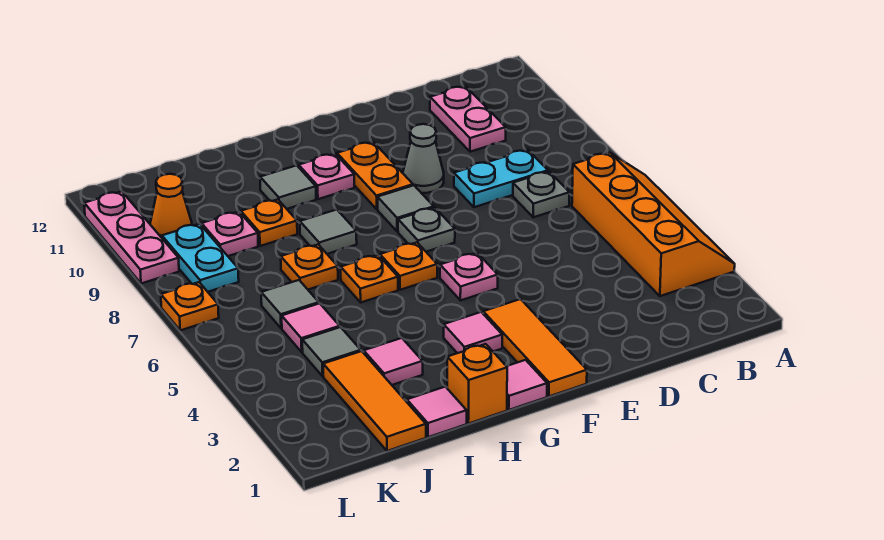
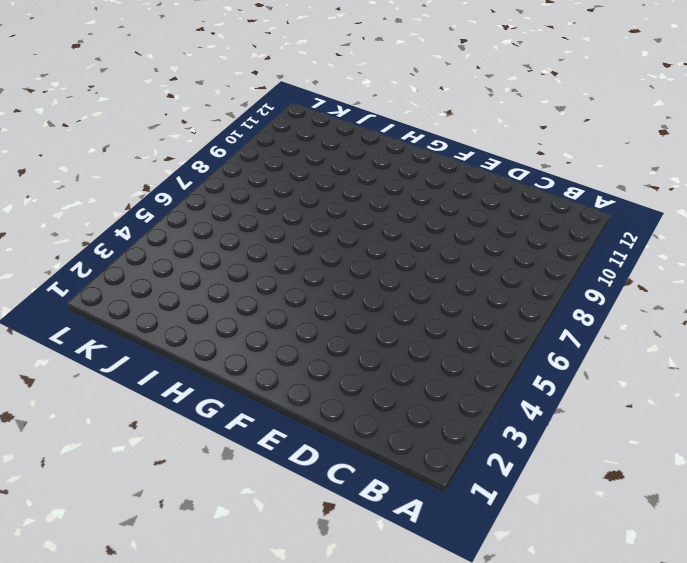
none -> orange 2x4 slope [572,153,735,296]
none -> grey 1x1 plate [513,171,569,217]
none -> cyan 1x2 plate [454,150,548,207]
none -> pink 1x2 plate [430,86,506,152]

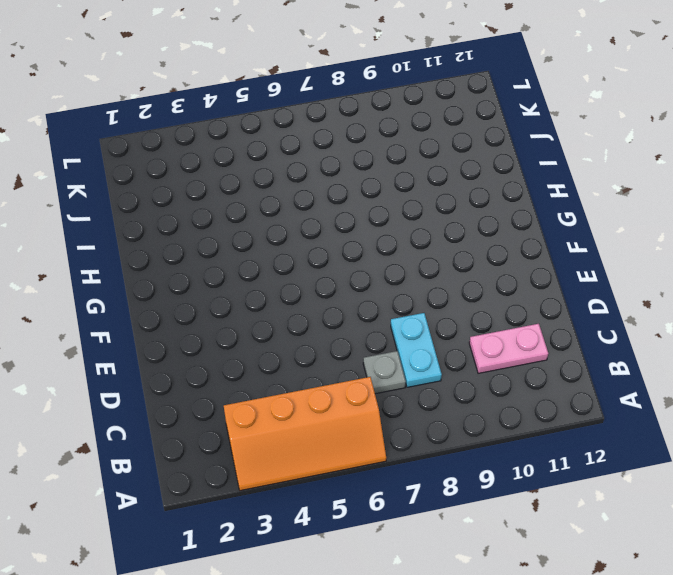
none -> grey 1x1 cone [403,124,444,193]
none -> orange 1x3 tile [483,299,587,396]
none -> pink 1x1 plate [440,253,498,300]
none -> grey 1x1 plate [398,208,455,252]

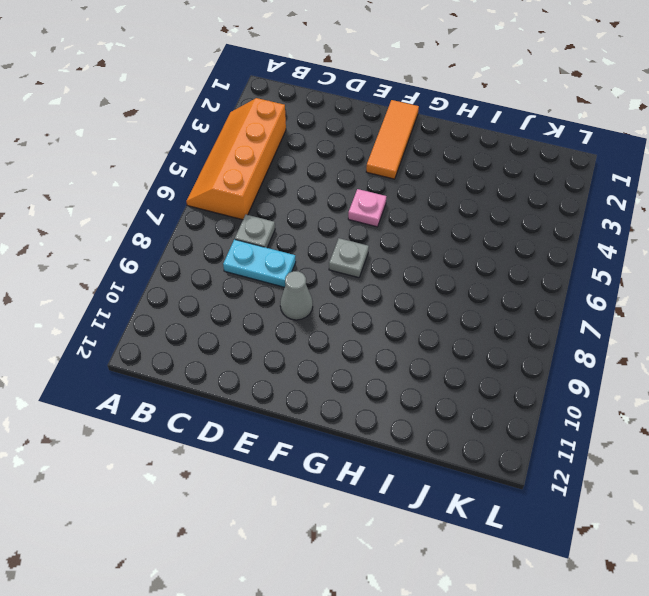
none -> pink 1x2 plate [430,86,506,152]
none -> grey 1x1 tile [377,185,434,232]
none -> orange 1x2 plate [337,142,413,209]
none -> pink 1x1 tile [507,360,547,410]

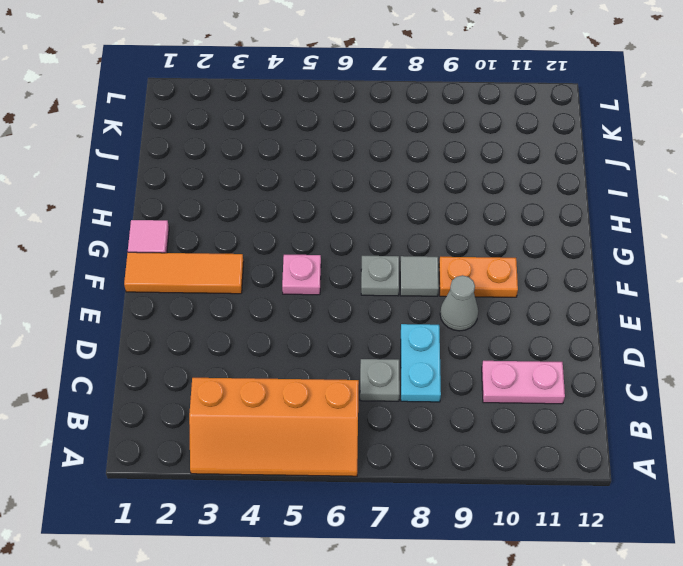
none -> pink 1x1 tile [444,312,502,353]
none -> orange 1x1 plate [380,242,437,290]
none -> pink 1x1 plate [299,154,354,199]
none -> orange 1x1 brick [447,344,507,424]

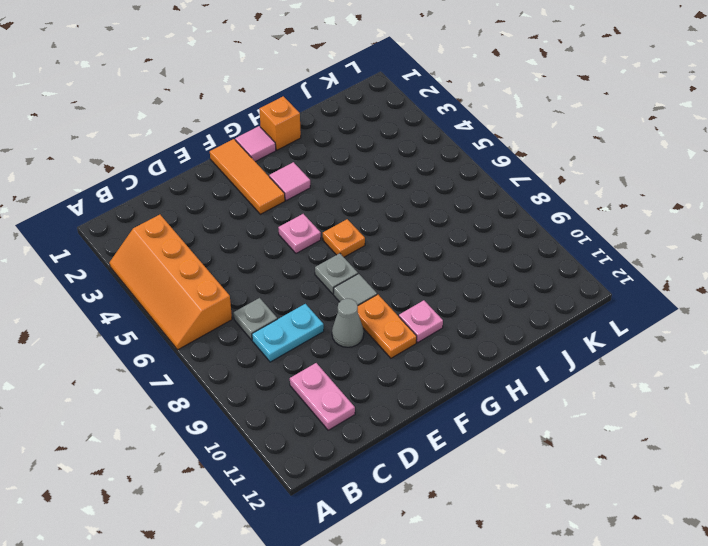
none -> orange 1x1 plate [341,255,398,302]
none -> grey 1x1 tile [300,210,357,254]
none -> grey 1x1 tile [260,165,316,209]
none -> pink 1x1 tile [407,387,467,437]

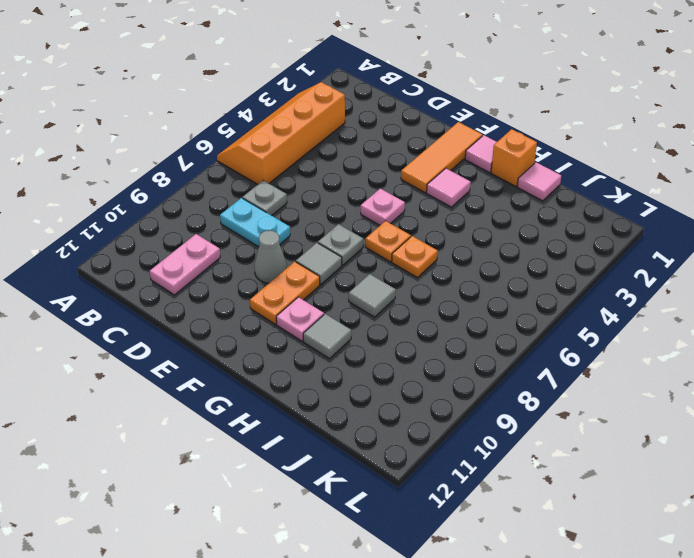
none -> pink 1x1 tile [364,338,423,385]
none -> orange 1x1 plate [281,245,338,289]
none -> orange 1x1 plate [241,199,297,246]
none -> orange 1x3 tile [323,351,426,451]

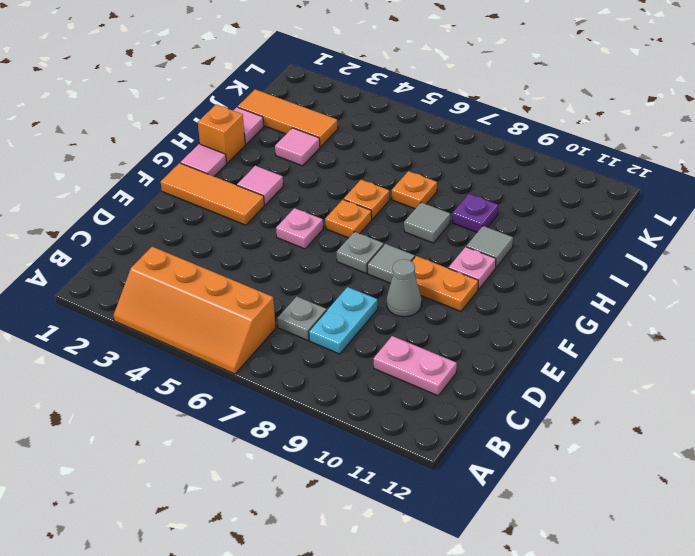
purple 1x1 plate [452,194,498,232] -> orange 1x1 plate [241,199,297,246]
none -> grey 1x1 tile [302,327,361,376]
none -> pink 1x1 tile [282,303,340,352]
none -> grey 1x1 tile [261,280,319,328]
none -> pink 1x1 plate [202,212,258,256]

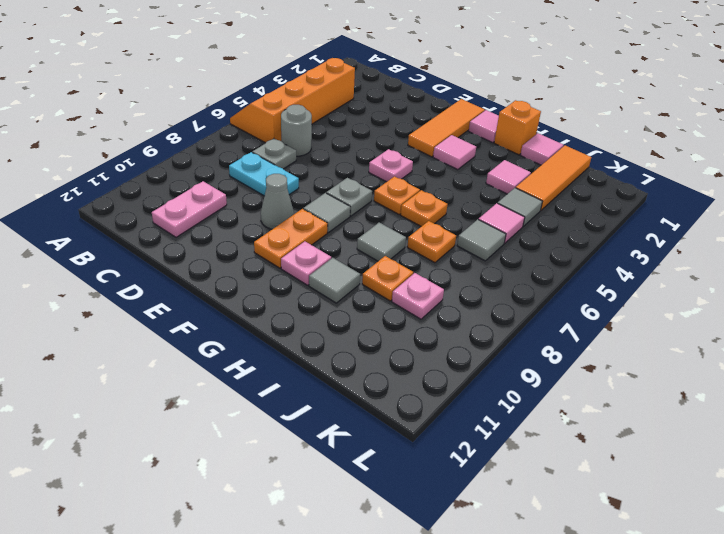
grey 1x1 round brick [281,105,312,156] -> none
none -> cyan 1x2 plate [162,224,239,292]
none -> orange 1x1 cone [150,174,192,238]
none -> orange 1x1 plate [161,282,219,330]
none -> pink 1x3 plate [84,191,179,283]

